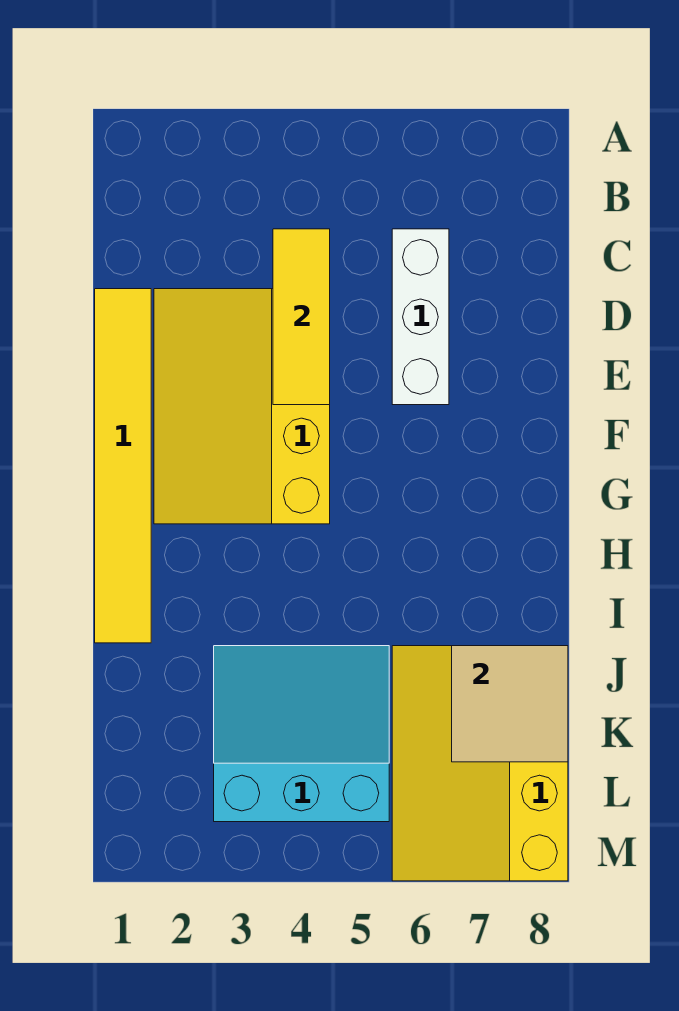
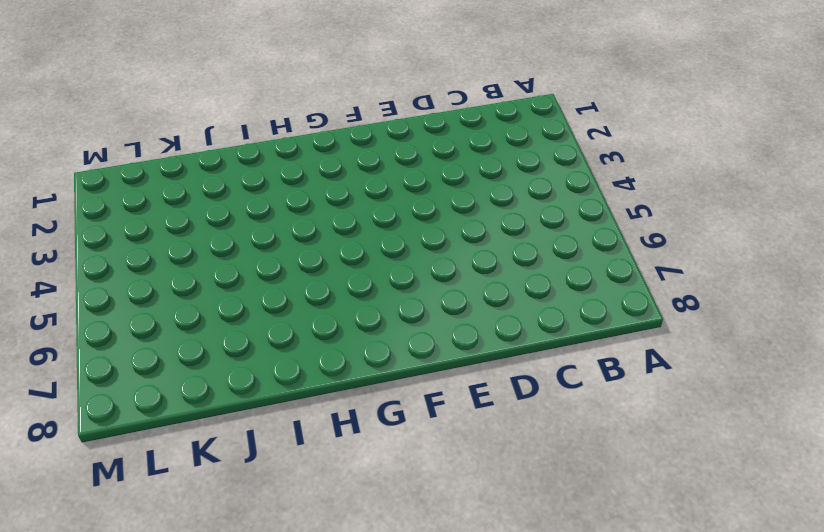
none -> white 1x3 brick [392,229,449,405]
none -> yellow 1x6 tile [95,289,151,643]

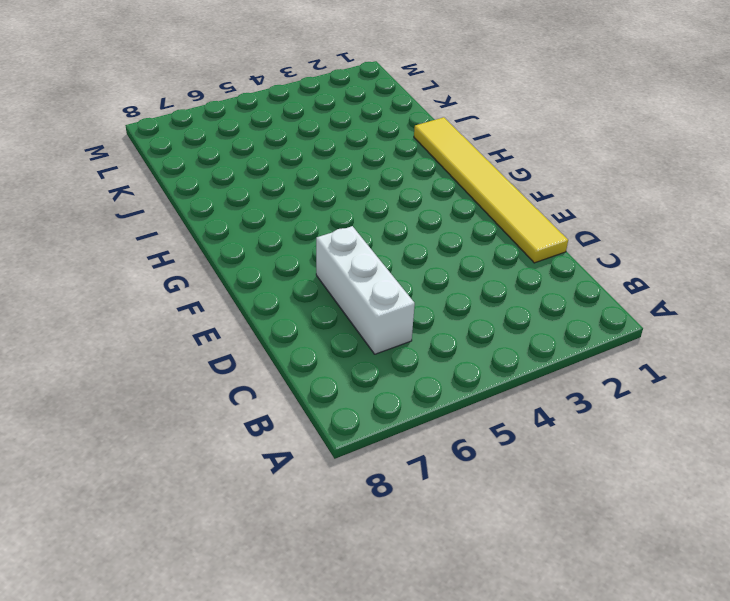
none -> yellow 3x4 slope [154,289,330,524]
none -> cyan 3x3 slope [214,646,389,822]

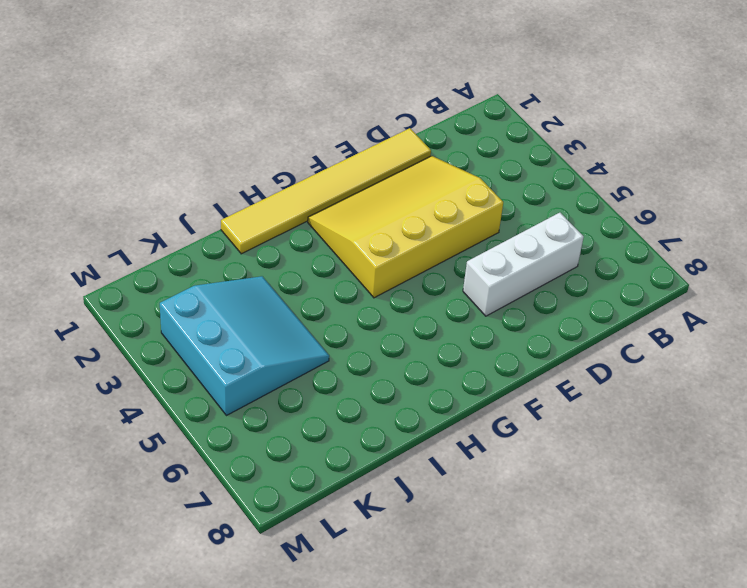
none -> yellow 3x4 slope [392,646,568,881]
none -> yellow 1x3 tile [273,229,330,405]

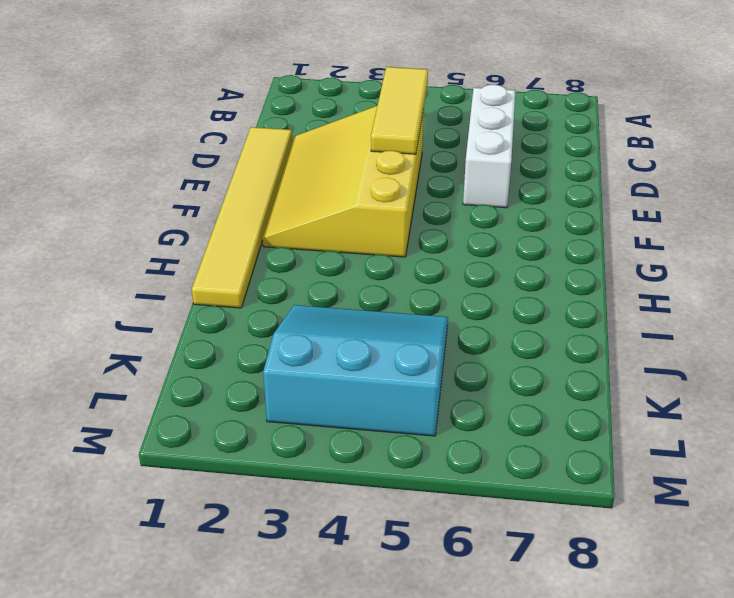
none -> yellow 3x4 slope [392,646,568,881]
none -> tan 2x2 tile [452,646,568,762]

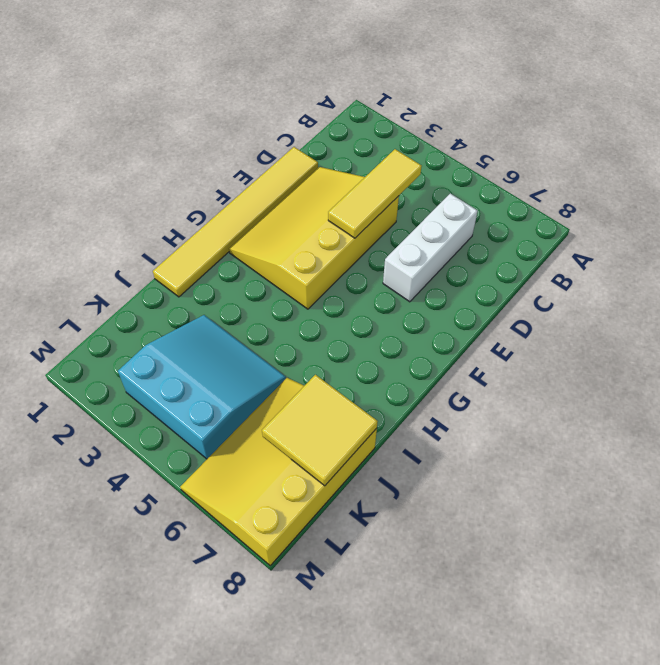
yellow 2x2 tile [262,375,378,486] -> tan 2x2 tile [452,646,568,762]

